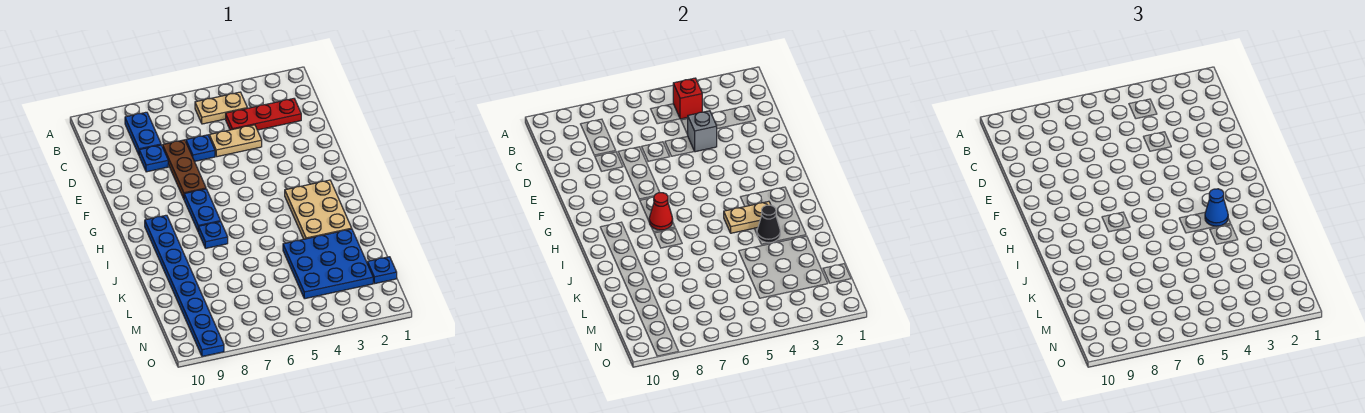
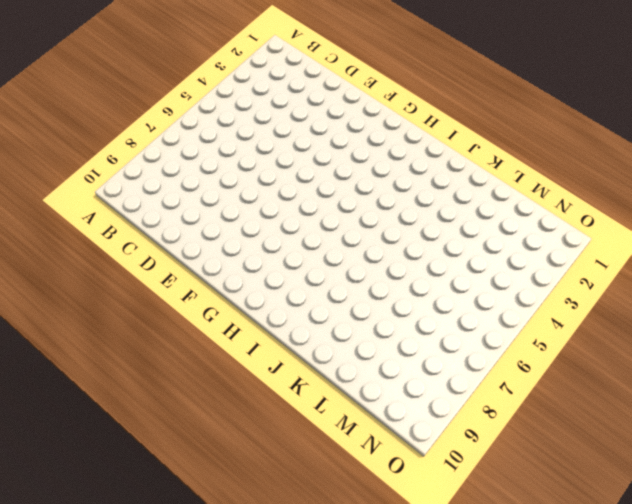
none -> tan 1x2 plate [195,92,247,124]
none -> blue 1x2 plate [125,112,161,155]
none -> red 1x3 plate [226,99,301,130]

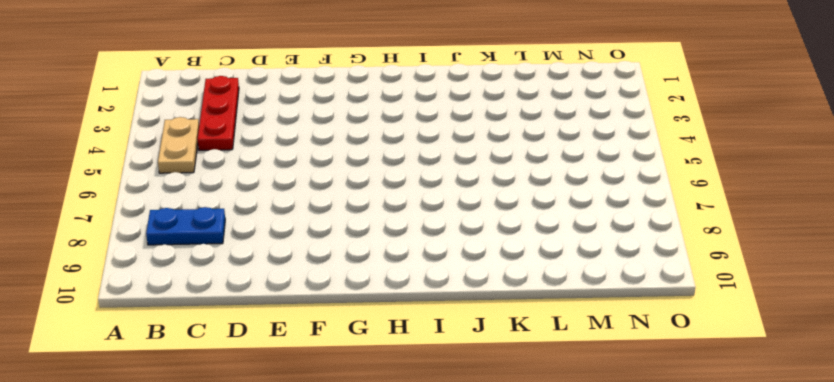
none -> tan 1x2 plate [209,125,262,157]
none -> blue 1x1 plate [186,135,215,161]
none -> brown 1x3 plate [163,140,206,199]

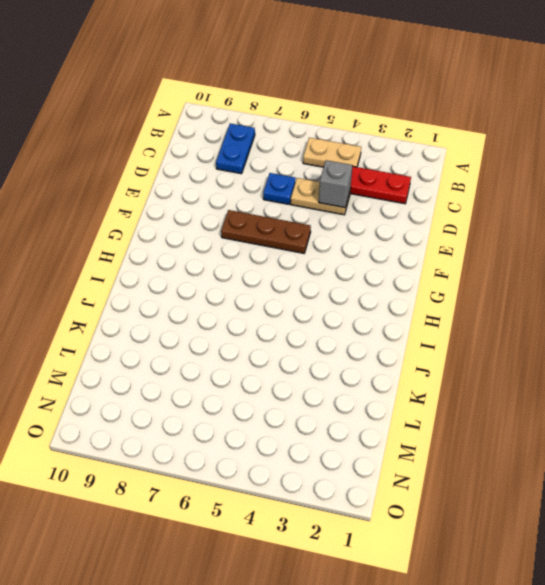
brown 1x3 plate [221,210,311,253] -> brown 1x3 plate turned to [163,140,206,199]
none -> blue 1x1 plate [139,145,168,172]
none -> blue 1x2 plate [184,189,220,232]
none -> tan 2x3 plate [285,180,352,239]

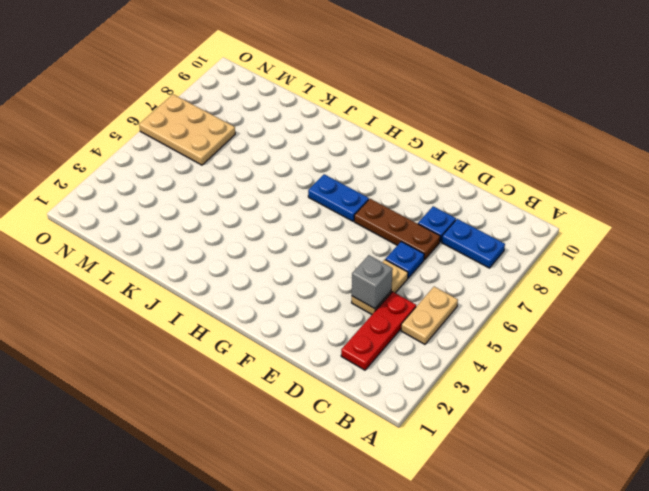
tan 2x3 plate [139,94,235,165] -> tan 2x3 plate moved to [285,180,352,239]
none -> blue 1x8 plate [145,215,224,356]
none -> blue 1x1 plate [199,221,228,248]
none -> blue 3x3 plate [283,229,373,299]

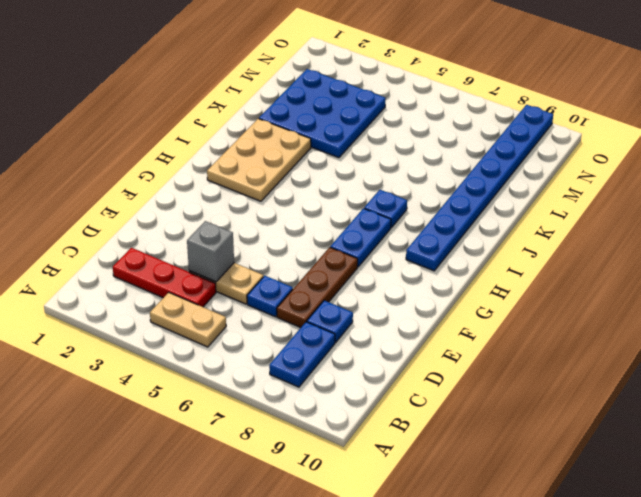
none -> blue 1x1 plate [367,257,397,284]
none -> red 1x1 brick [673,78,702,119]
none -> red 1x1 cone [649,193,673,230]

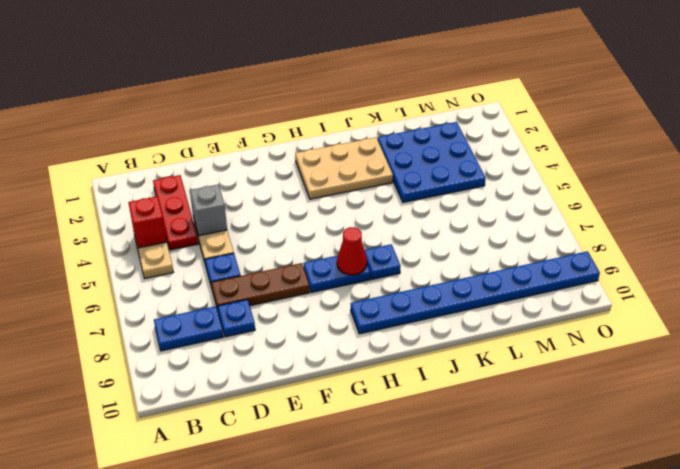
none -> blue 1x1 plate [367,257,397,284]
none -> tan 1x2 plate [724,201,771,233]
none -> black 1x1 cone [757,205,780,243]

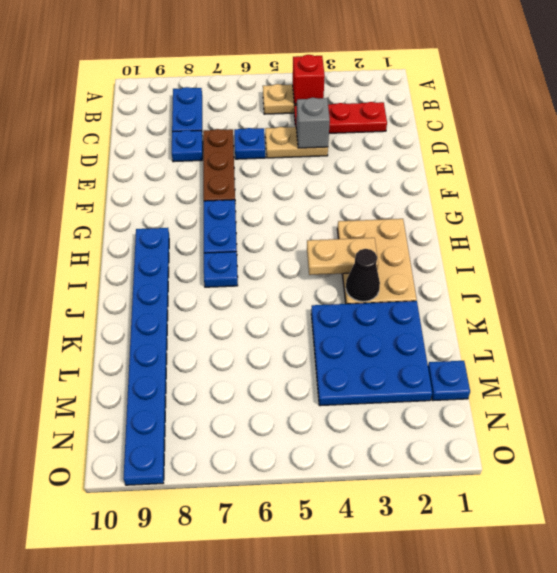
none -> red 1x1 cone [649,193,673,230]
none -> blue 1x1 cone [1205,189,1228,226]

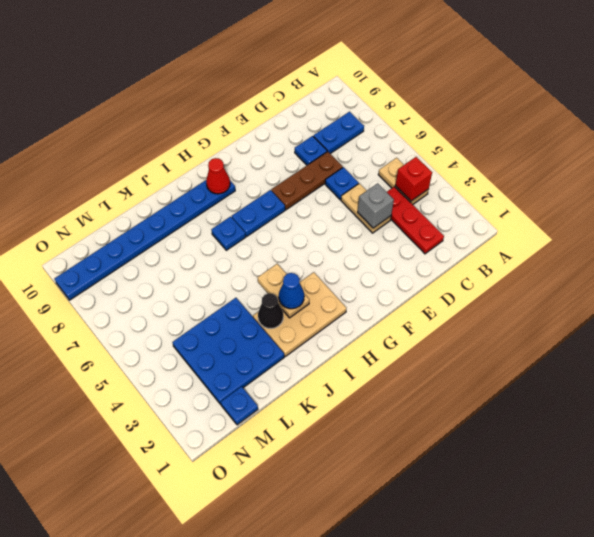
red 1x1 cone [206,158,230,194] -> red 1x1 cone moved to [649,193,673,230]

